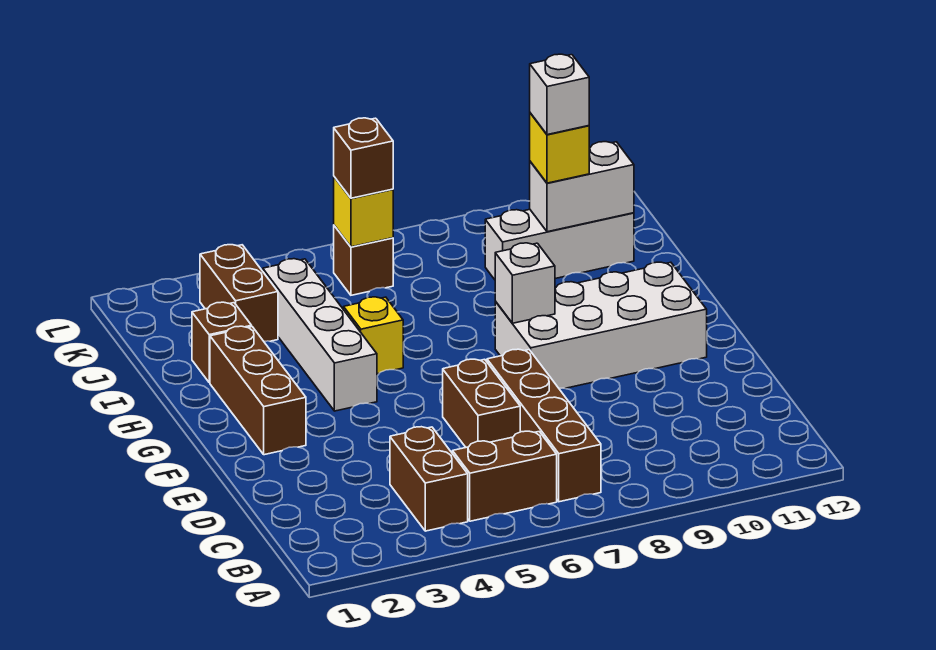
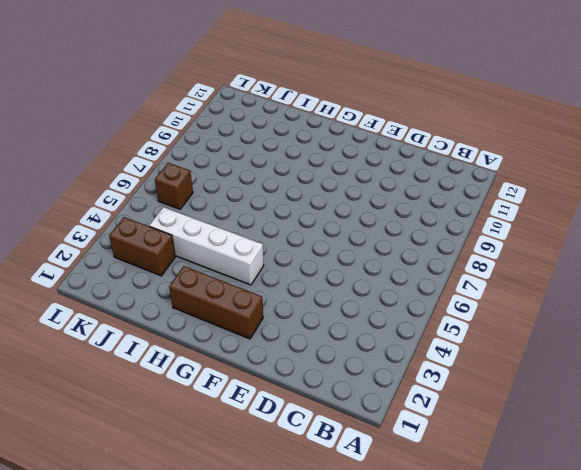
none -> brown 1x2 brick [390,427,468,531]
none -> brown 1x2 brick [452,431,557,521]
none -> brown 1x4 brick [487,349,601,502]

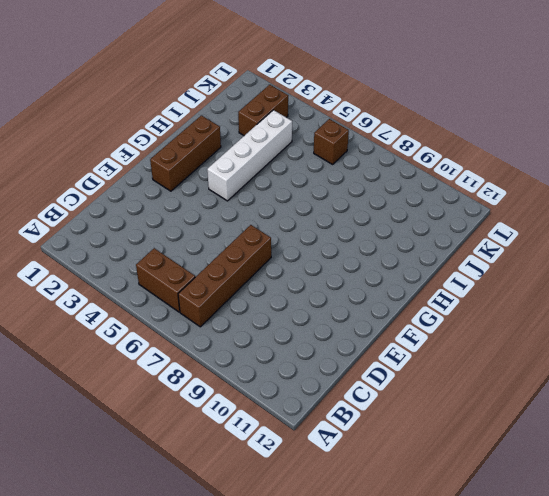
none -> brown 1x2 brick [390,427,468,531]
none -> brown 1x2 brick [443,359,520,447]
none -> white 2x4 brick [495,262,707,388]

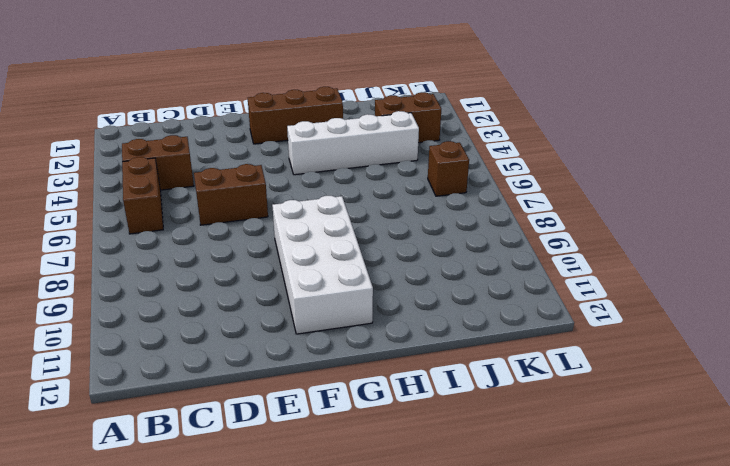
none -> brown 1x4 brick [487,349,601,502]
none -> yellow 1x1 brick [344,297,403,374]
none -> brown 1x1 brick [192,302,252,383]

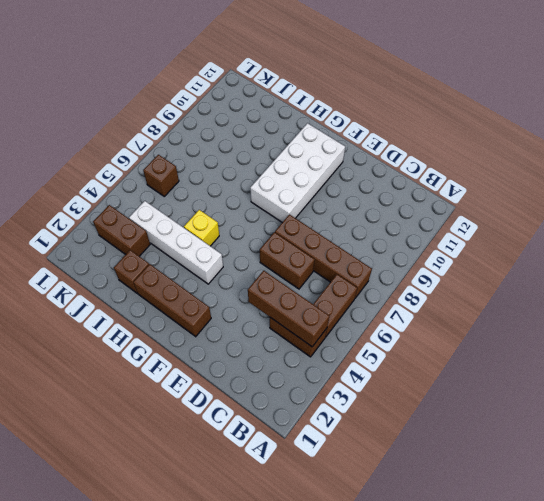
brown 1x3 brick [248,271,329,347] -> none
none -> white 1x3 brick [485,210,634,280]
none -> white 1x1 brick [495,243,555,323]
none -> white 1x2 brick [530,142,634,232]

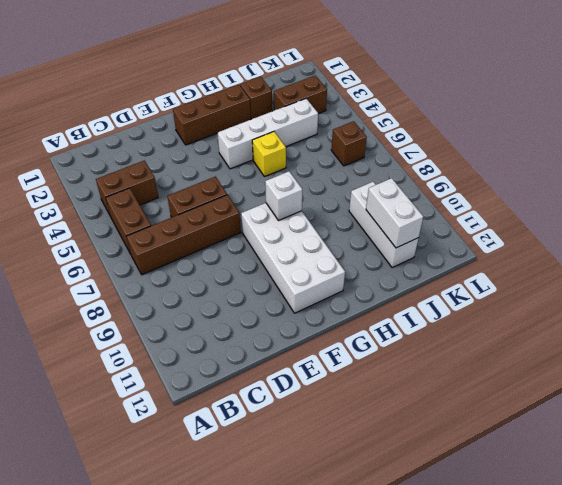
none -> yellow 1x1 brick [334,177,393,247]
none -> yellow 1x1 brick [530,113,589,183]
none -> brown 1x1 brick [334,118,393,198]

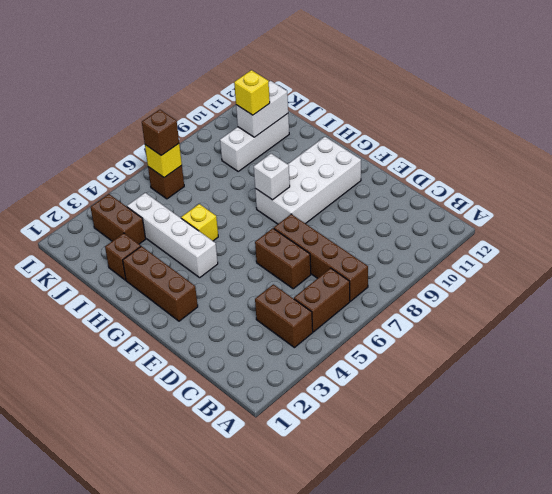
none -> white 1x1 brick [530,54,589,135]

